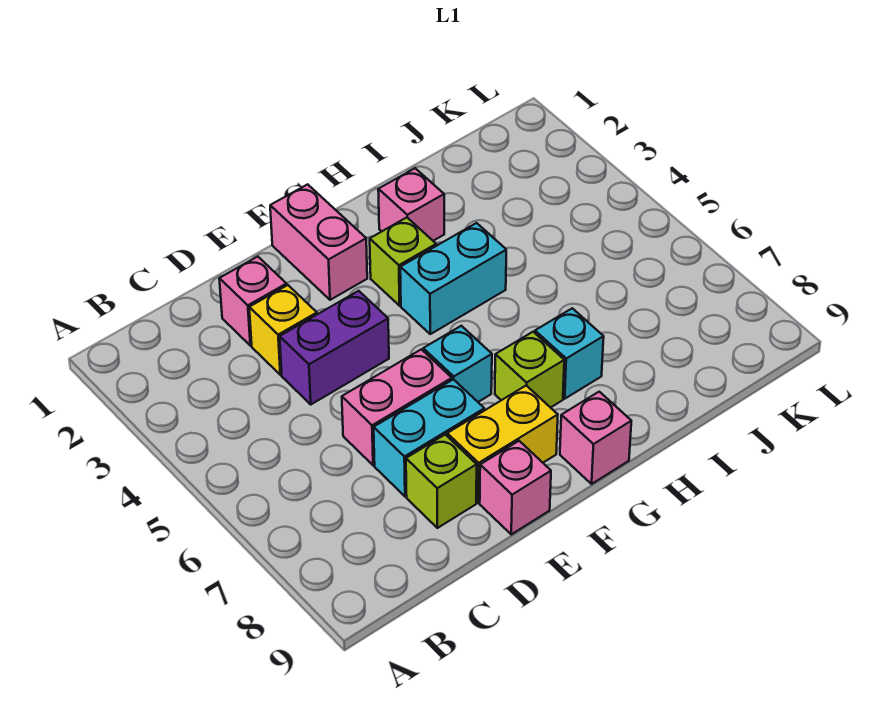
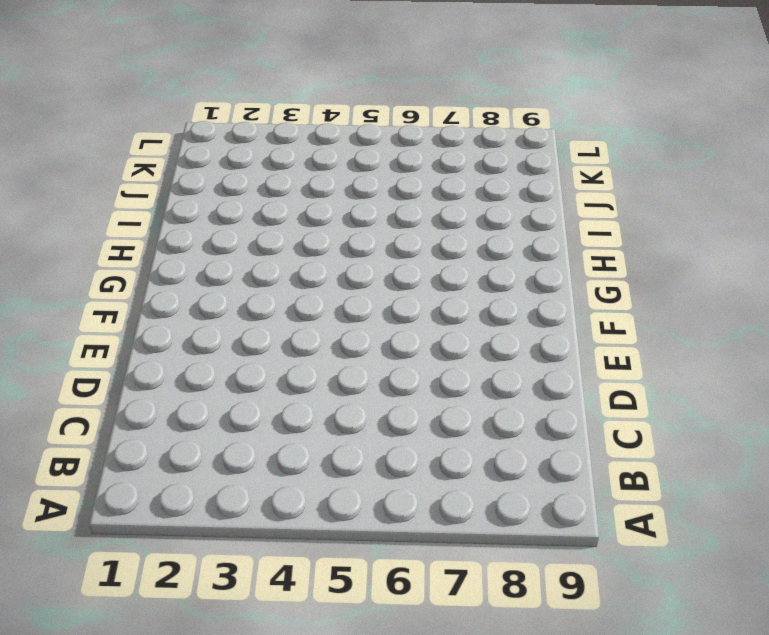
none -> pink 1x1 brick [219,257,287,346]
none -> yellow 1x1 brick [249,285,317,375]
none -> purple 1x2 brick [280,291,389,404]

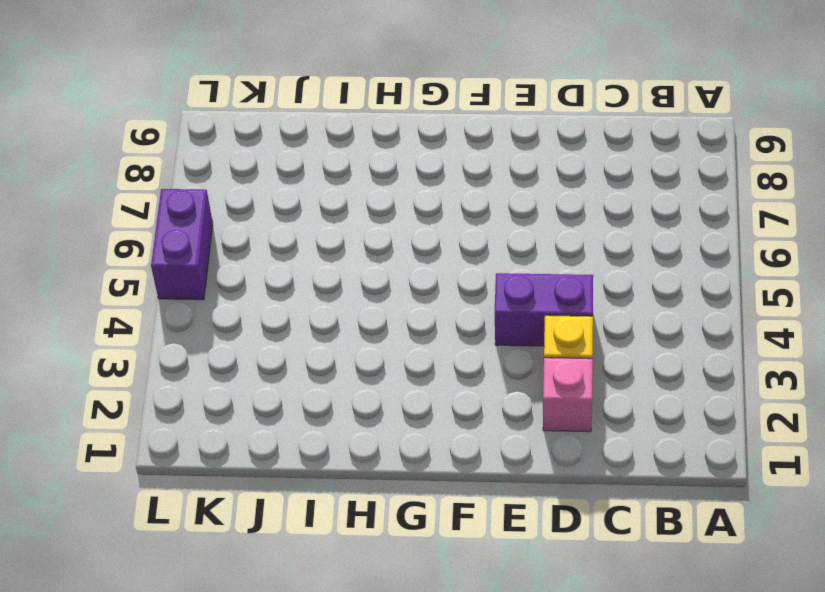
purple 1x2 brick [151,189,213,300] -> none
none -> pink 1x2 brick [342,349,452,465]
none -> cyan 1x2 brick [374,379,484,496]
none -> lime 1x1 brick [406,435,477,528]

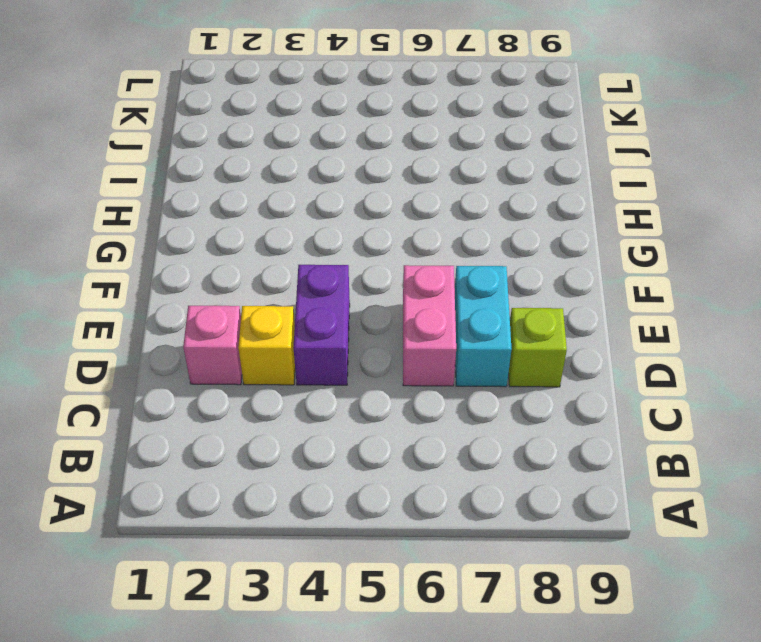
none -> yellow 1x2 brick [447,386,558,503]
none -> pink 1x1 brick [480,441,551,534]
none -> pink 1x2 brick [270,184,367,300]

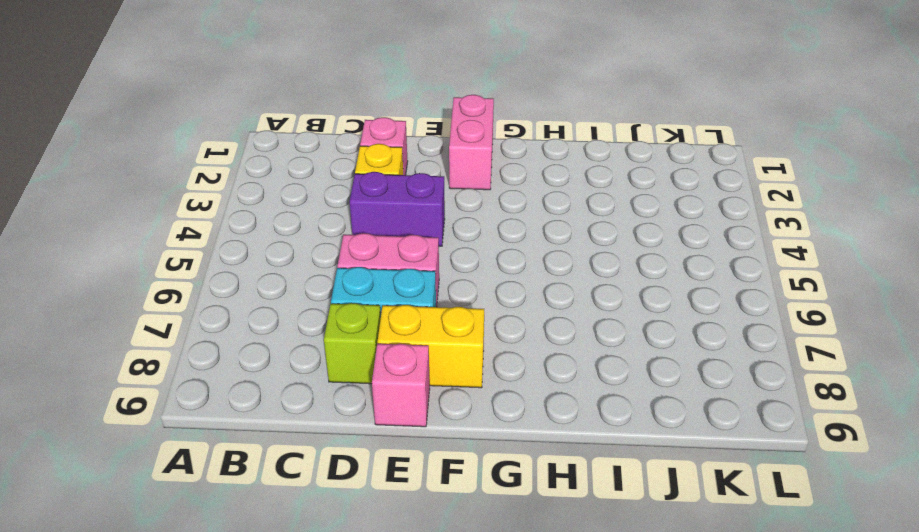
none -> cyan 1x1 brick [423,326,492,402]
none -> lime 1x1 brick [370,218,436,306]
none -> cyan 1x2 brick [400,223,506,334]

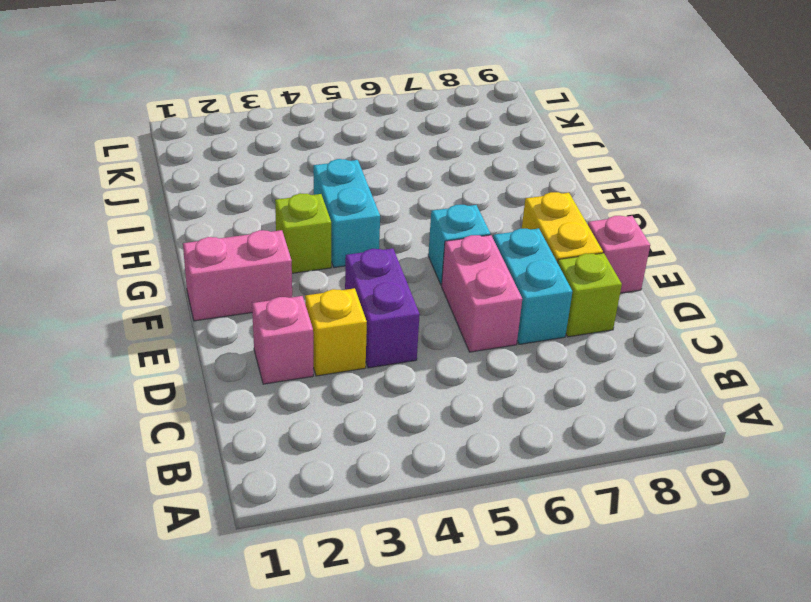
none -> lime 1x1 brick [495,332,564,408]
none -> pink 1x1 brick [560,392,631,484]
none -> pink 1x1 brick [378,168,444,241]

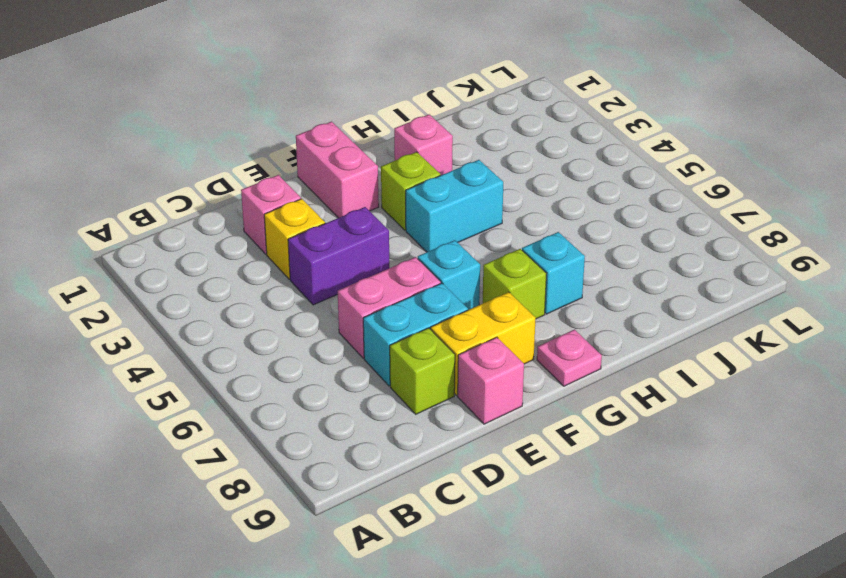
pink 1x1 plate [537,330,602,386] -> pink 1x1 brick [560,392,631,484]

